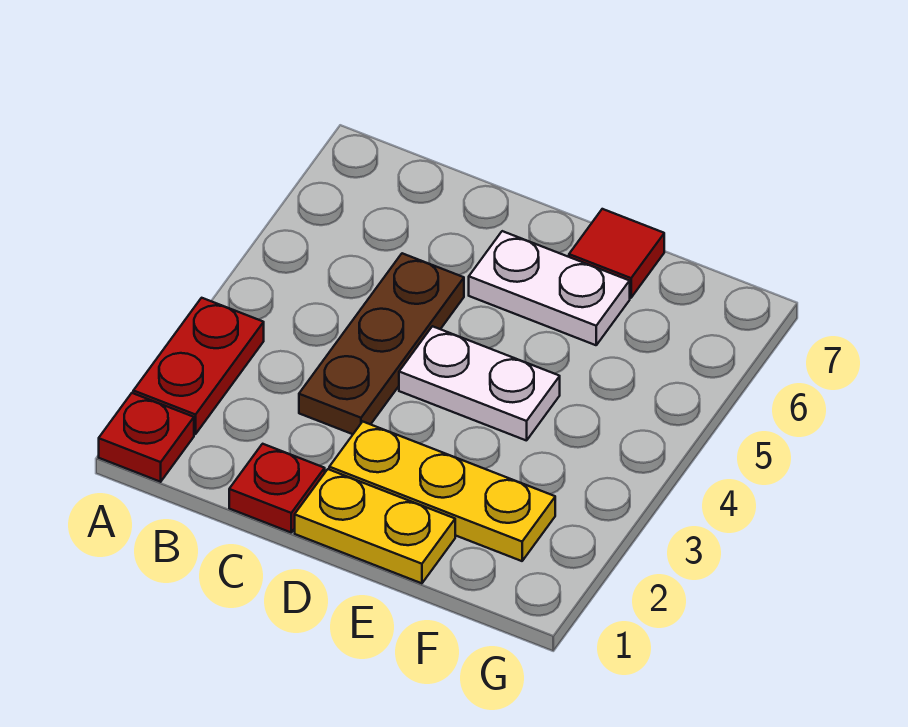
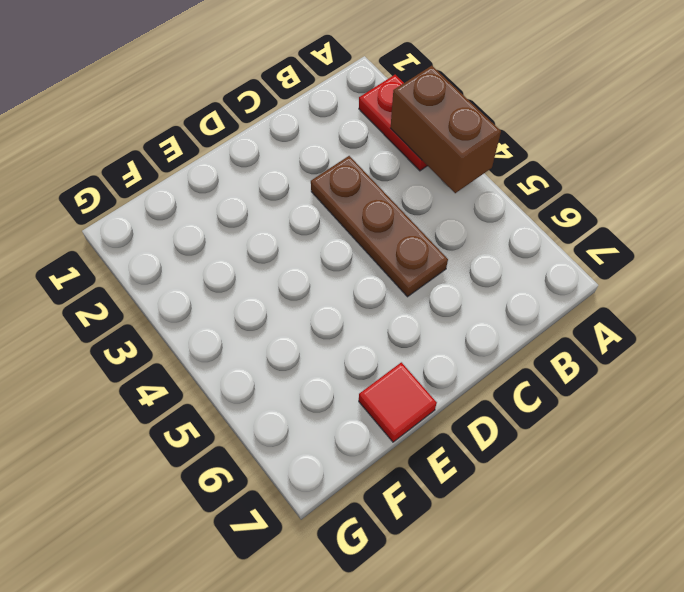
brown 1x2 brick [391,66,501,193] -> none
none -> red 1x1 plate [99,393,194,482]
none -> red 1x1 plate [229,444,325,532]

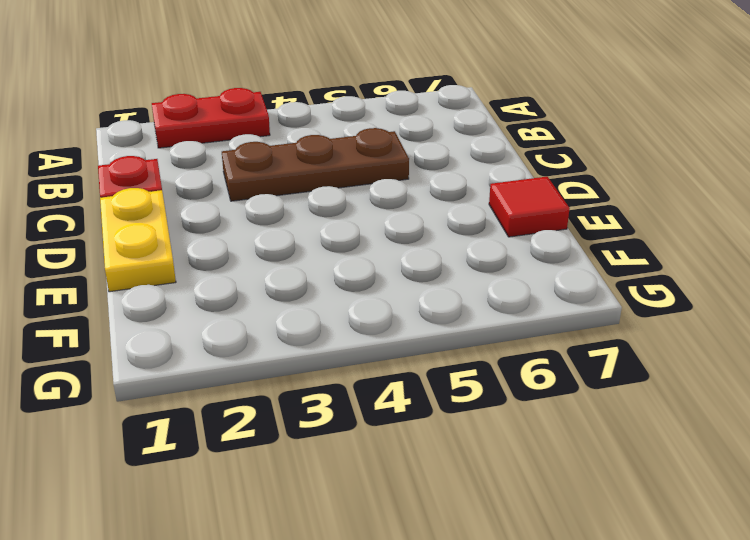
none -> red 1x1 plate [99,393,194,482]
none -> yellow 1x3 plate [329,422,555,561]

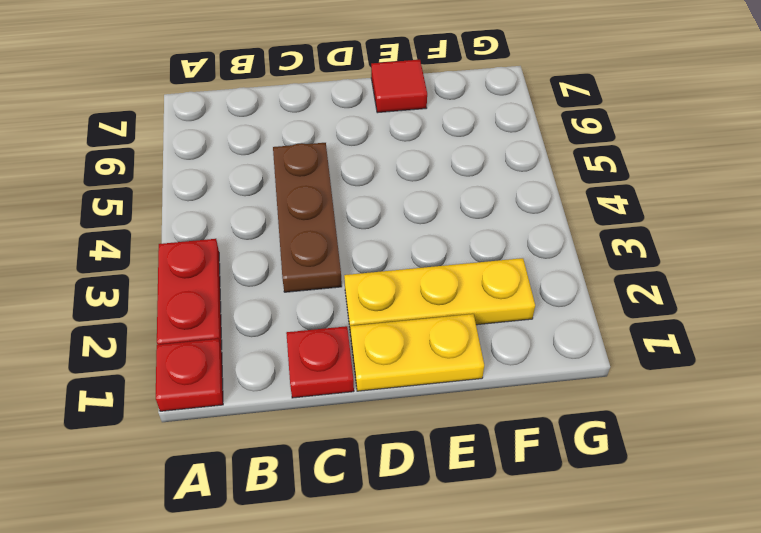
none -> white 1x2 plate [399,326,560,441]
none -> white 1x2 plate [469,231,630,345]

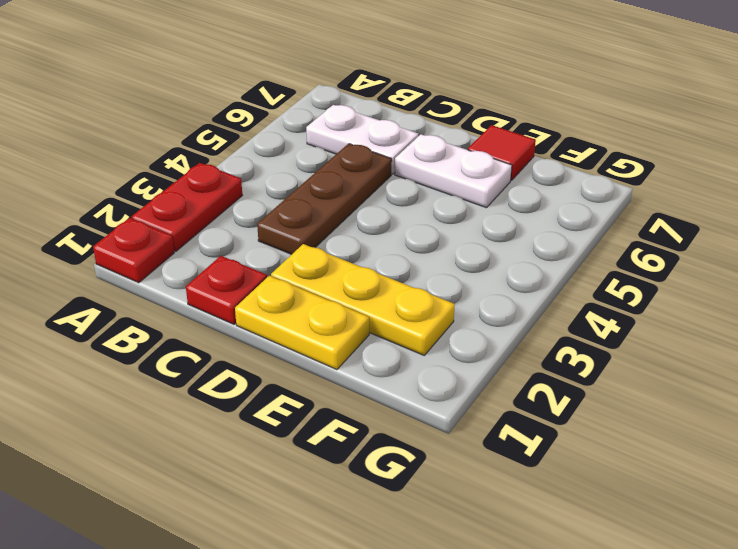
white 1x2 plate [306,105,418,174] -> white 1x2 plate moved to [399,326,560,441]

